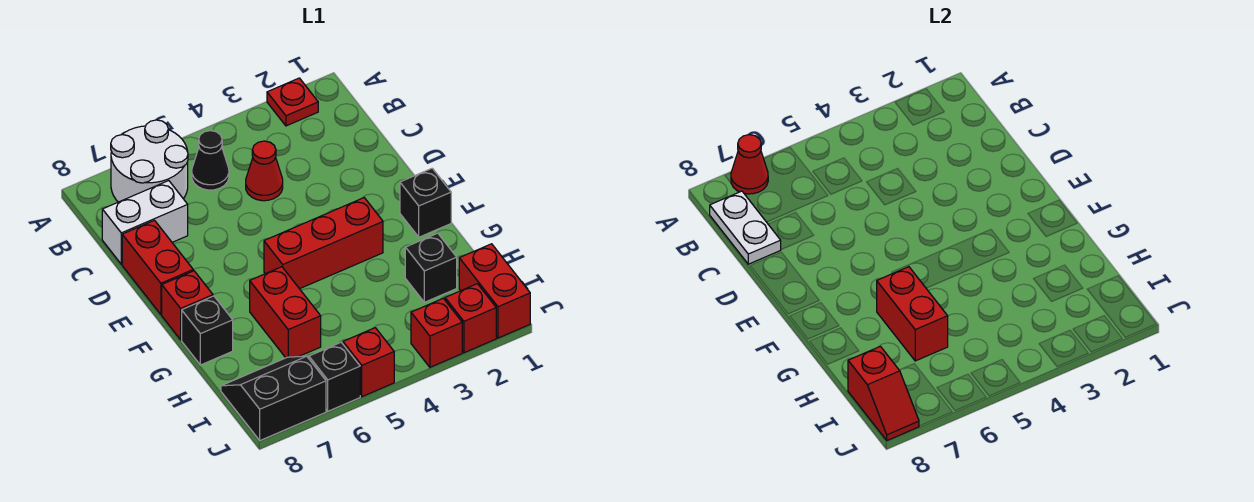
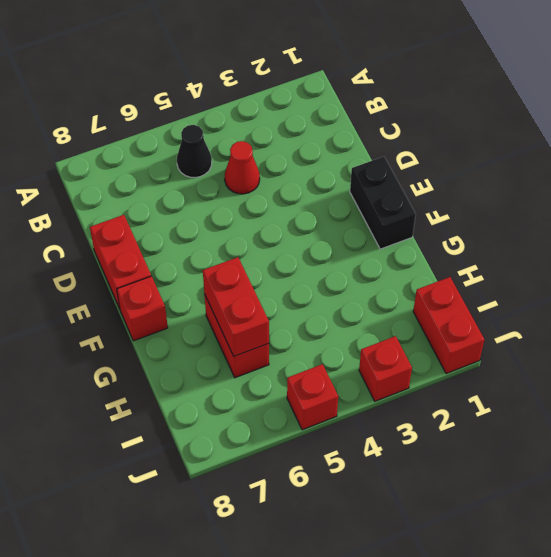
black 1x2 brick [350,157,416,249] -> black 1x1 brick [400,168,451,237]
none -> red 1x1 plate [267,78,318,126]
none -> white 2x2 round brick [111,120,188,202]
none -> white 1x2 brick [102,181,188,264]

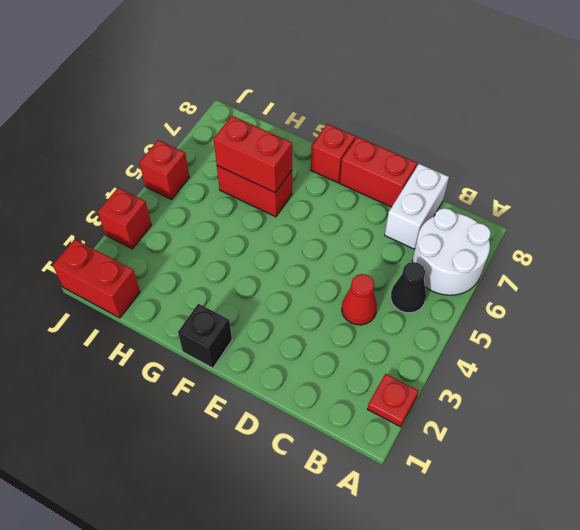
none -> red 1x3 brick [264,198,383,289]
none -> black 1x1 brick [182,296,233,365]
none -> black 1x1 brick [405,233,457,302]

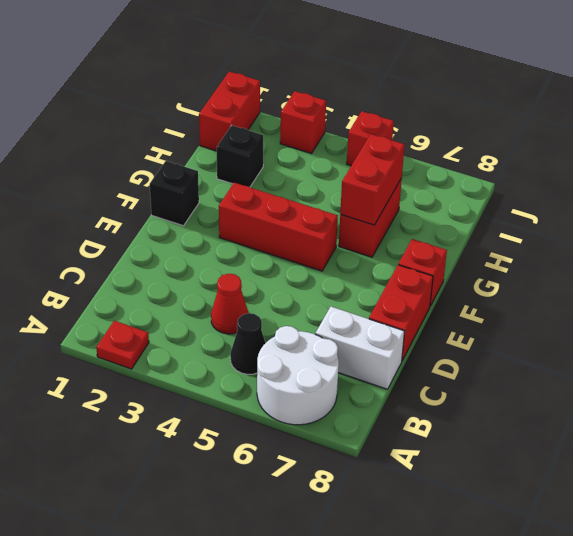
none -> black 1x1 brick [182,296,233,365]
none -> black 2x2 slope [221,356,326,440]
none -> red 1x1 brick [445,284,496,353]

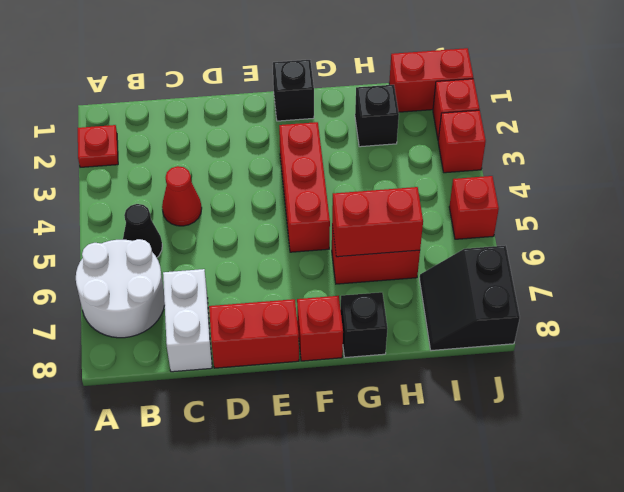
none -> black 1x1 brick [309,342,360,411]
none -> red 1x1 cone [731,135,768,194]
none -> white 1x2 plate [710,191,781,264]

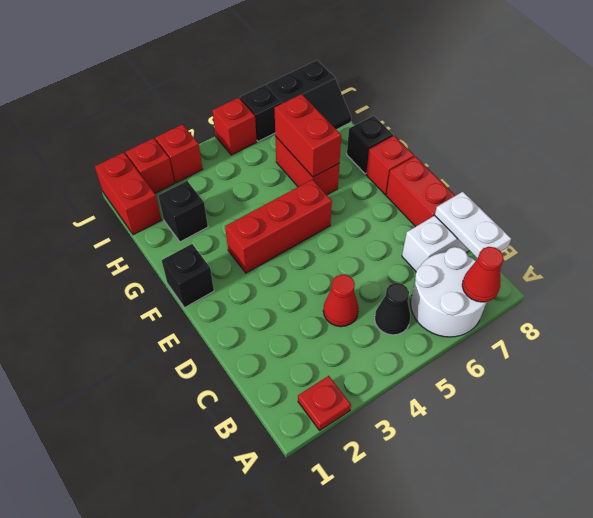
none -> red 1x2 slope [848,346,919,440]

